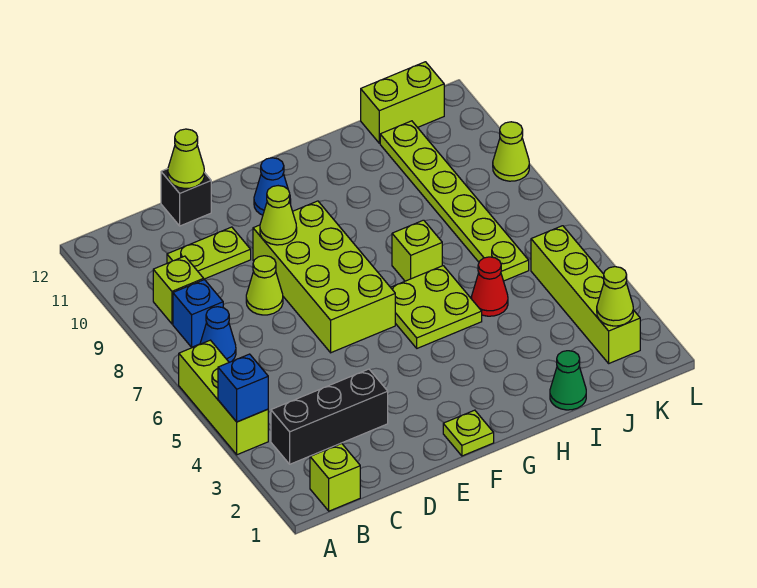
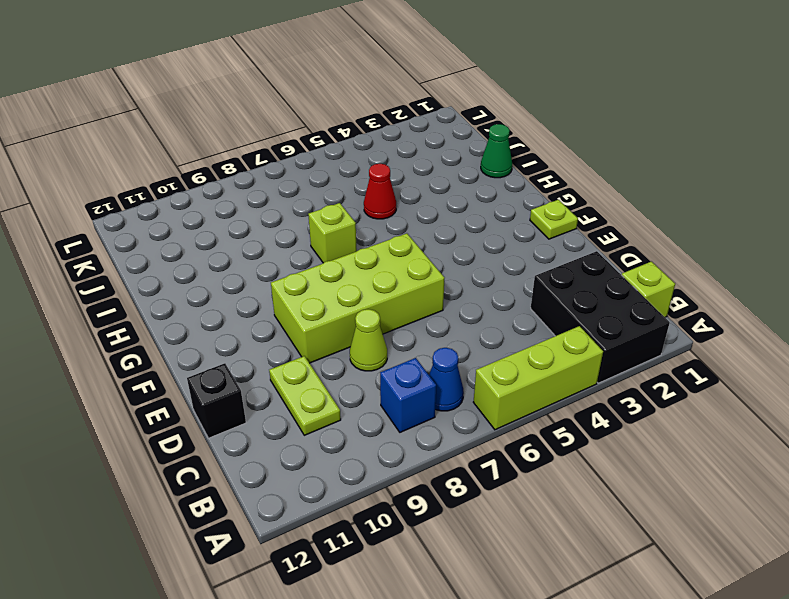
black 2x3 brick [531,251,670,383] -> black 1x3 brick [271,369,388,464]
none -> lime 1x1 brick [153,256,204,324]
none -> blue 1x1 cone [254,158,291,215]
none -> lime 2x2 plate [391,266,482,348]

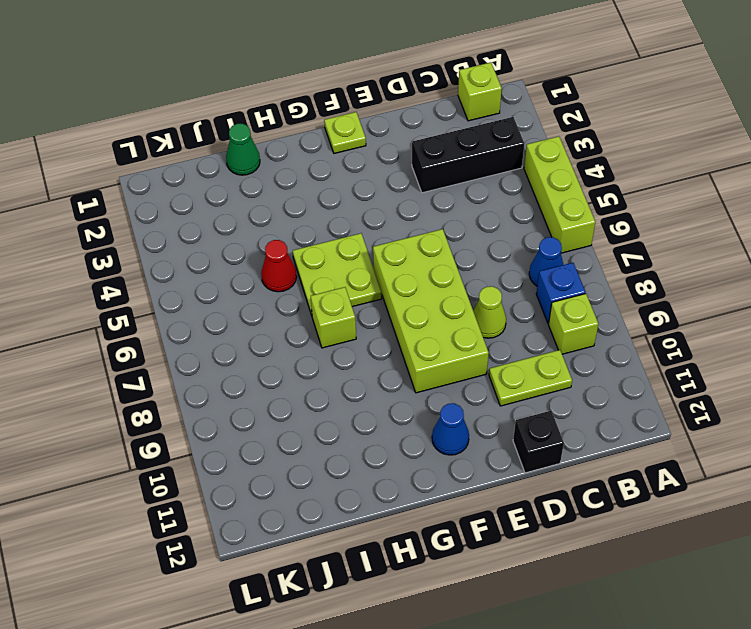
none -> lime 1x6 plate [380,121,529,281]
none -> lime 1x2 brick [361,62,444,143]
none -> lime 1x4 brick [531,226,640,363]

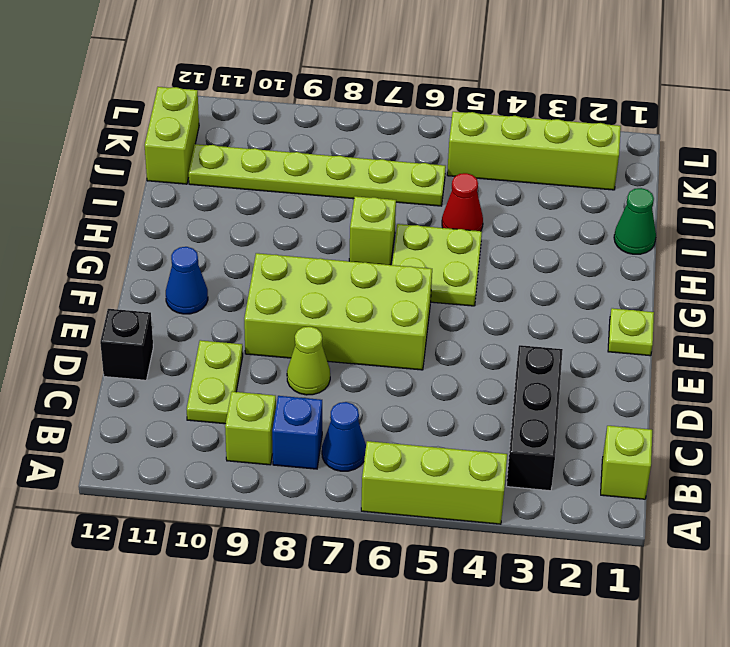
none -> lime 1x1 cone [493,122,529,181]
none -> blue 1x1 brick [218,354,268,422]
none -> lime 1x1 cone [168,129,204,188]

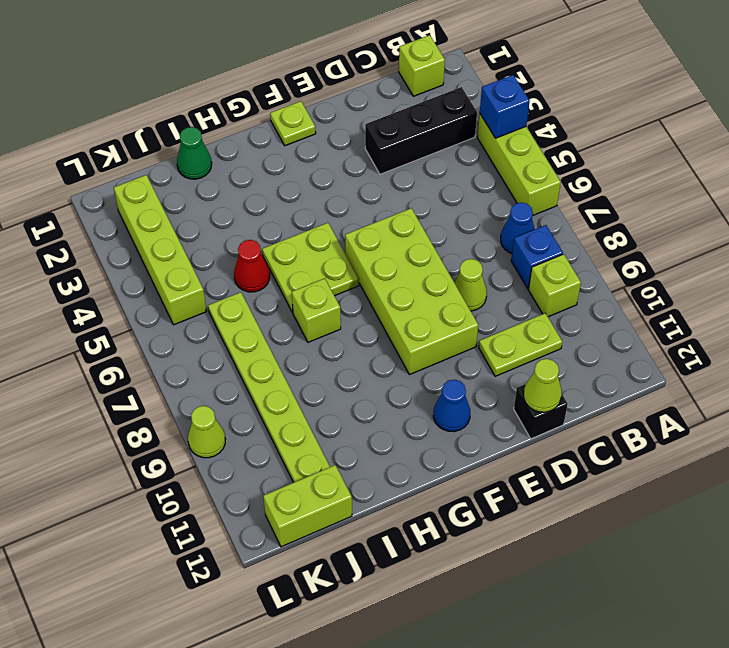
none -> lime 1x1 cone [260,186,297,245]
none -> lime 1x1 cone [597,267,633,326]

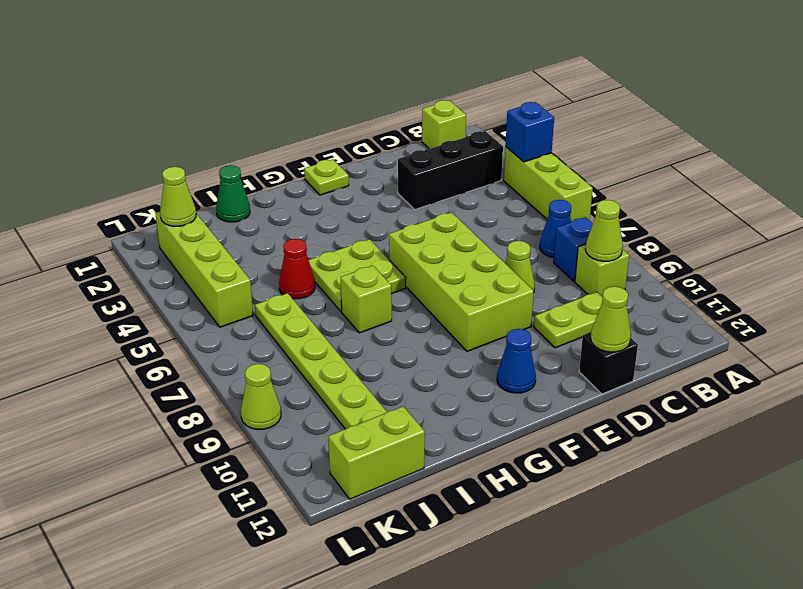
lime 1x1 cone [585,200,623,261] -> lime 1x1 cone moved to [260,186,297,245]

